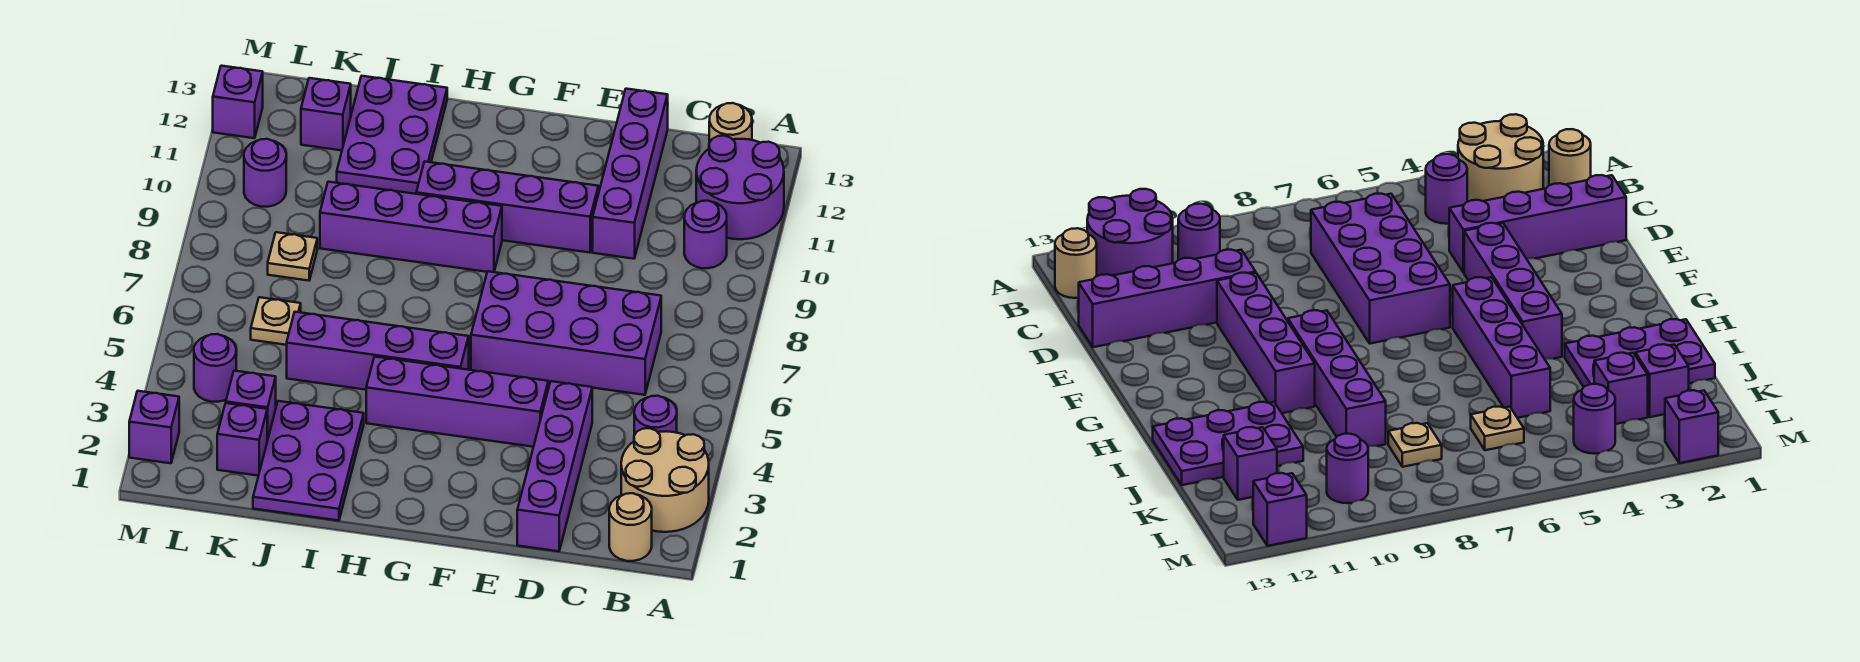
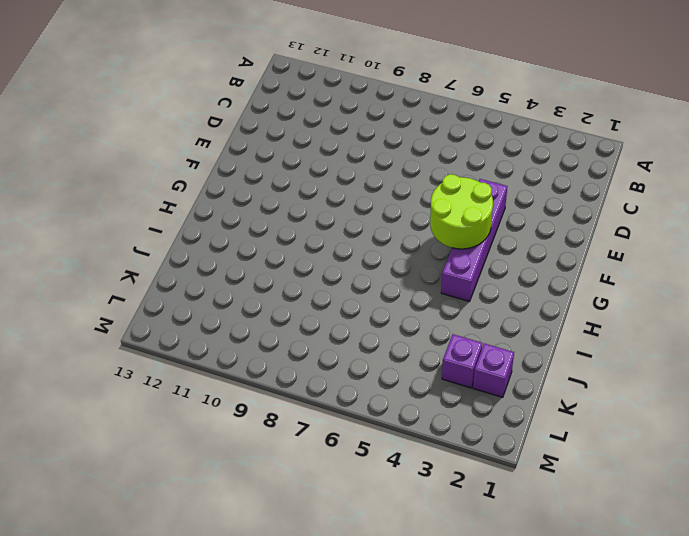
lime 2x2 round brick [430,174,493,249] -> none
none -> tan 2x2 round brick [621,428,709,532]
none -> purple 2x2 round brick [696,136,784,239]
none -> tan 1x1 round brick [609,493,652,561]

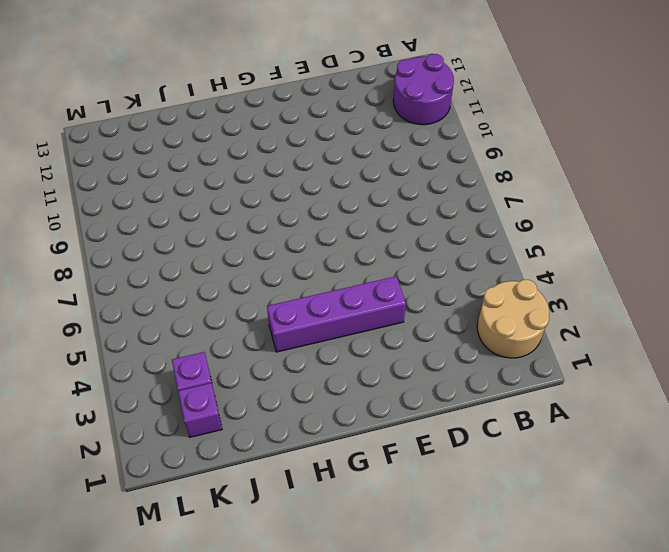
none -> tan 1x1 round brick [609,493,652,561]
none -> purple 1x1 round brick [634,396,677,435]
none -> purple 1x1 round brick [684,201,727,268]

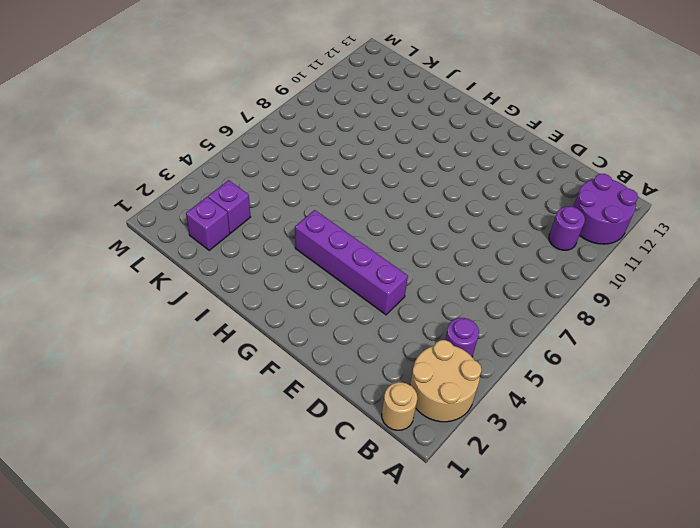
none -> tan 1x1 round brick [709,103,752,143]
none -> purple 2x4 brick [471,271,661,395]
none -> purple 1x4 brick [517,381,592,551]

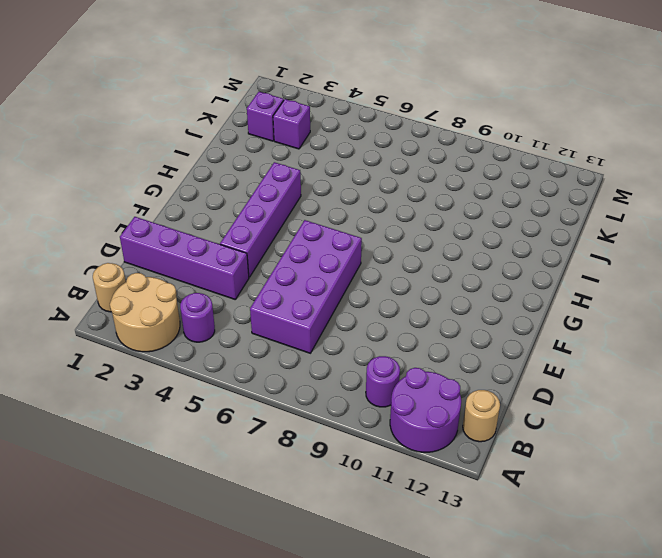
none -> purple 1x4 brick [593,89,668,259]
none -> purple 1x4 brick [416,162,598,253]
none -> purple 1x4 brick [287,312,469,390]

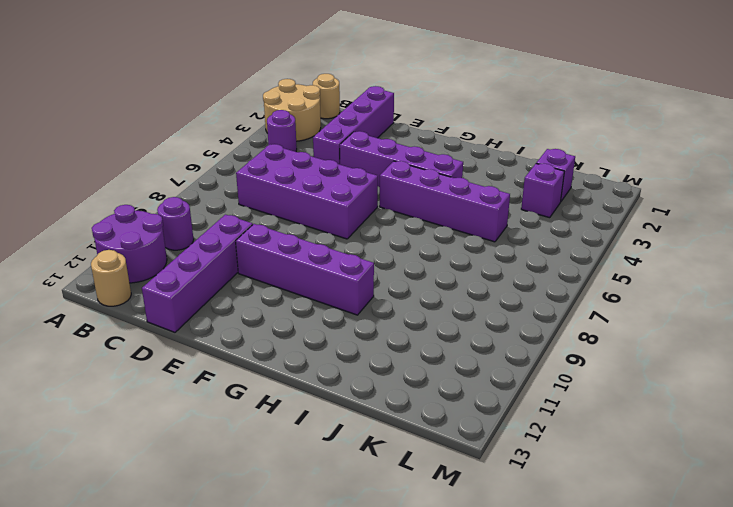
none -> purple 1x4 brick [320,182,502,272]
none -> purple 2x3 plate [253,401,364,521]
none -> purple 2x3 plate [337,76,447,194]

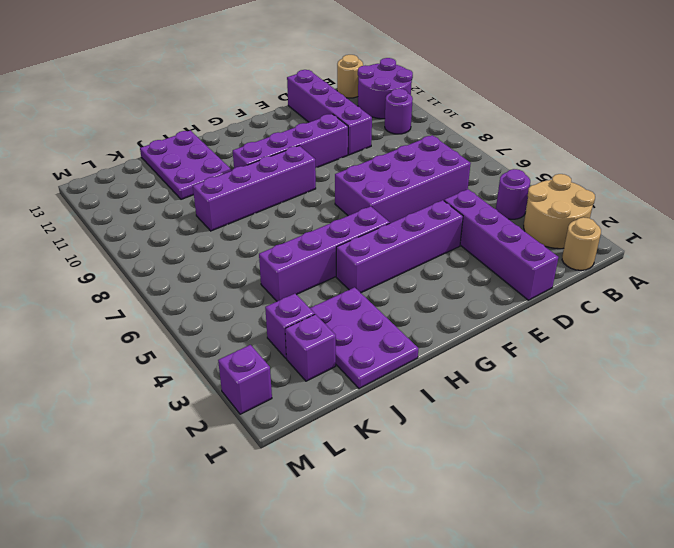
none -> tan 1x1 plate [251,297,301,345]
none -> tan 1x1 plate [268,232,317,281]
none -> purple 1x1 brick [301,78,351,150]

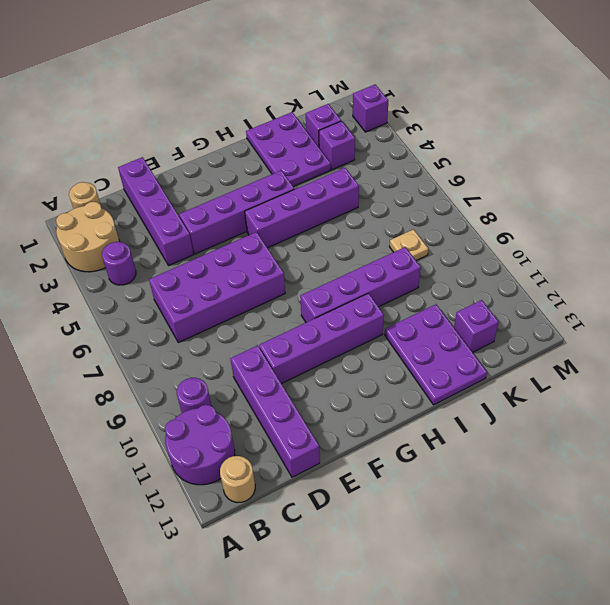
none -> tan 1x1 plate [251,297,301,345]
none -> purple 1x1 round brick [194,334,236,402]
none -> purple 1x1 round brick [244,139,286,207]

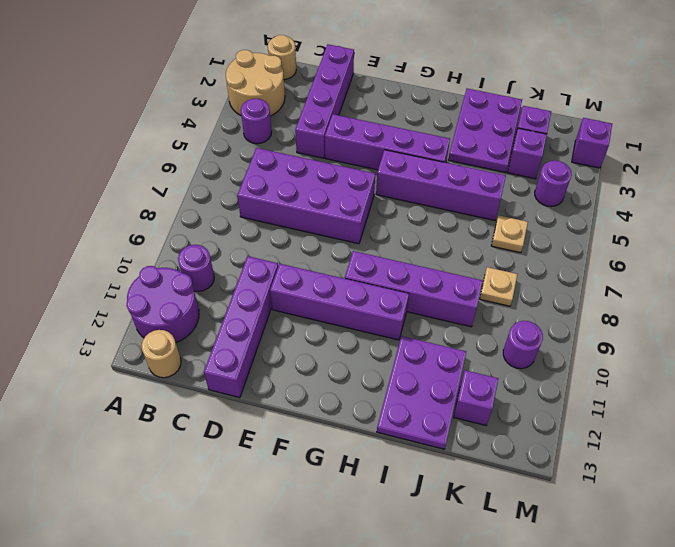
none -> purple 1x1 brick [213,66,263,138]

